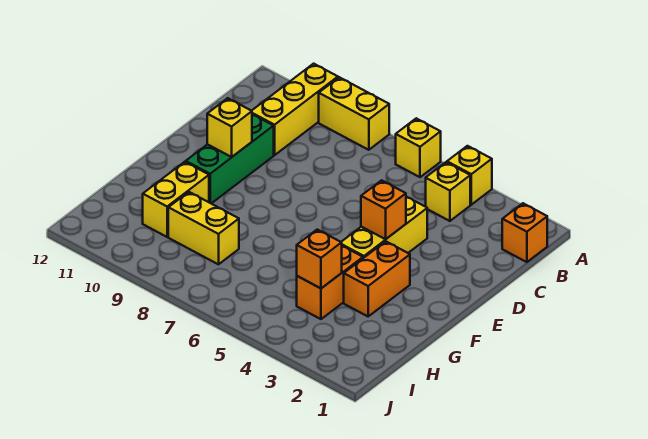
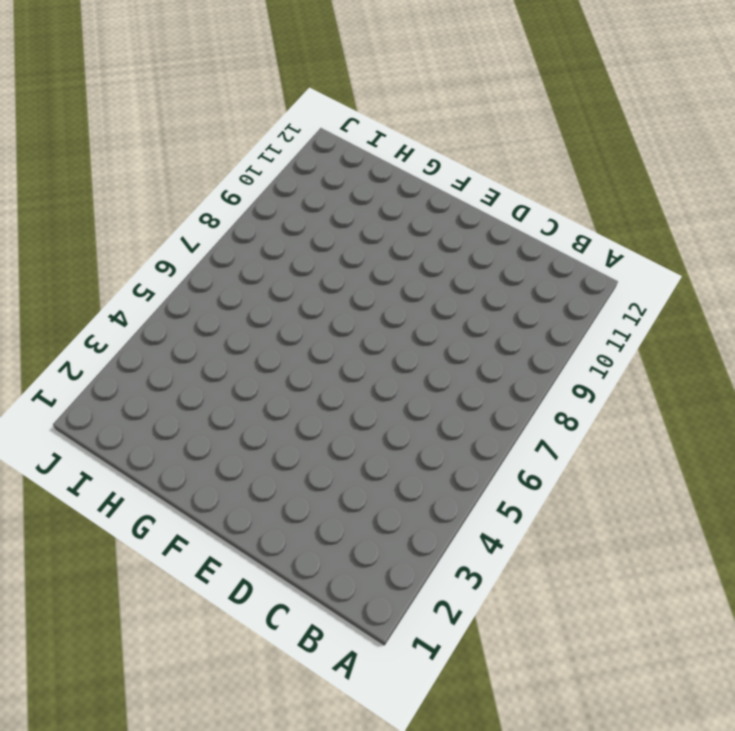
none -> yellow 1x1 brick [447,146,492,205]
none -> yellow 1x1 brick [396,118,441,177]
none -> yellow 1x2 brick [319,77,389,150]

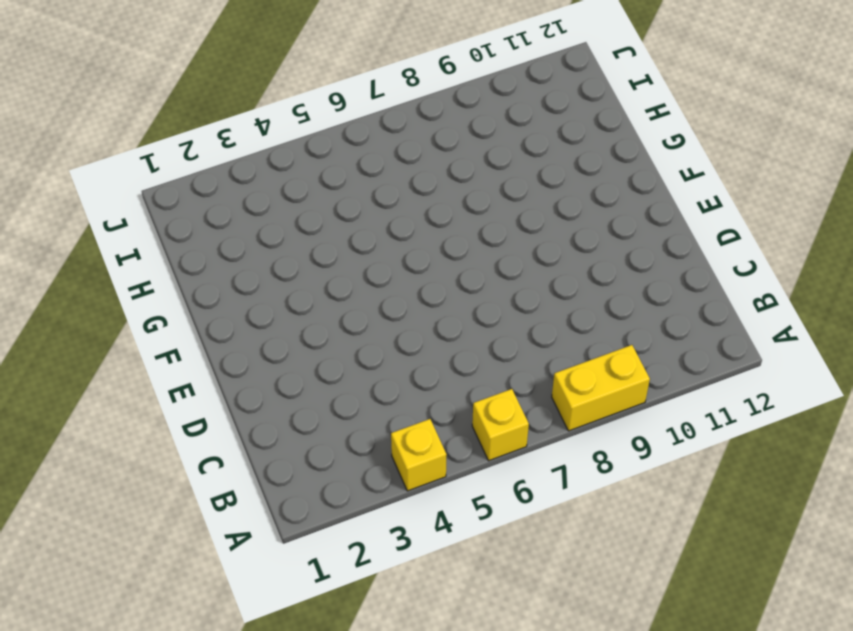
none -> yellow 1x3 brick [252,64,338,155]
none -> orange 1x1 brick [502,203,547,262]
none -> yellow 1x1 brick [426,162,470,221]

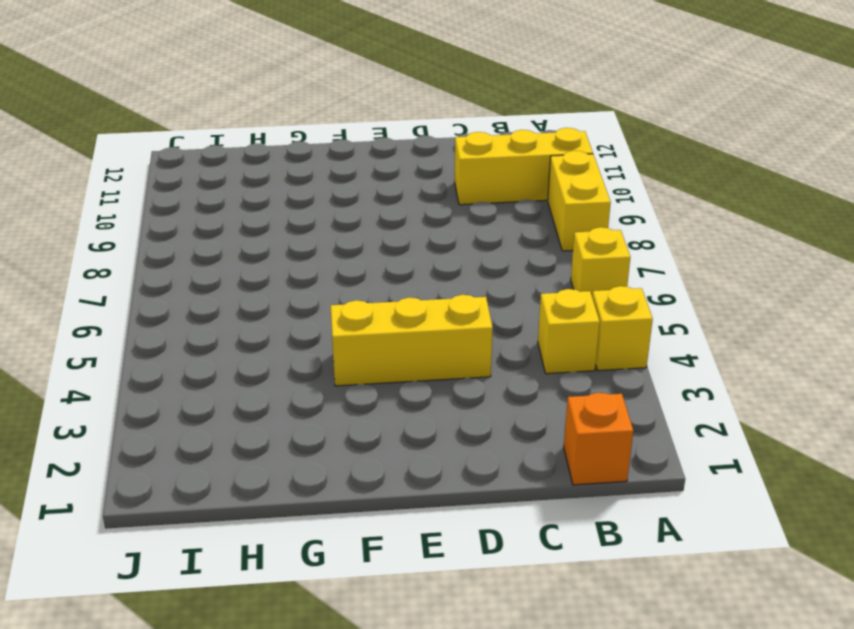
none -> green 1x3 brick [186,114,274,204]
none -> orange 1x2 brick [344,241,410,316]
none -> orange 1x2 brick [297,246,363,319]

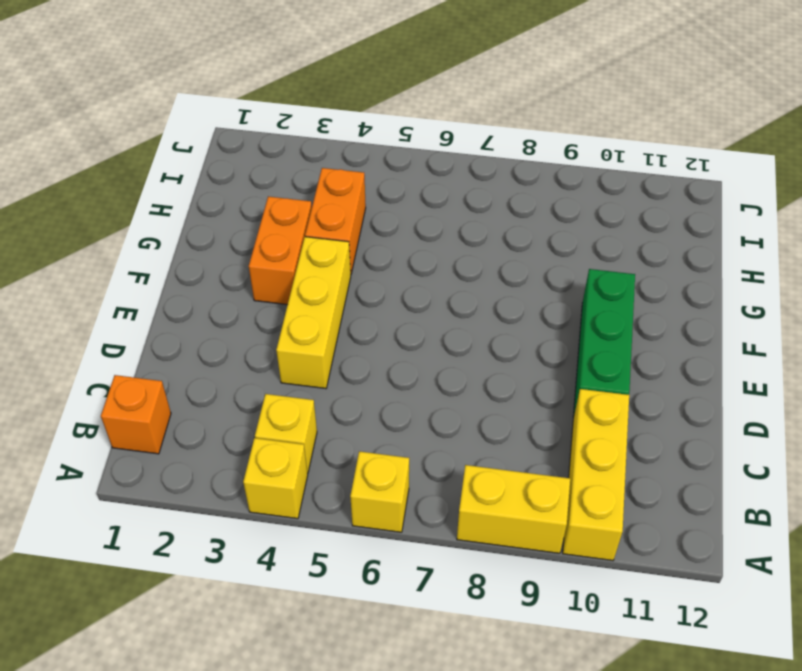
none -> yellow 1x2 brick [143,162,209,237]
none -> yellow 1x2 brick [168,192,239,264]
none -> orange 1x1 brick [361,180,406,239]

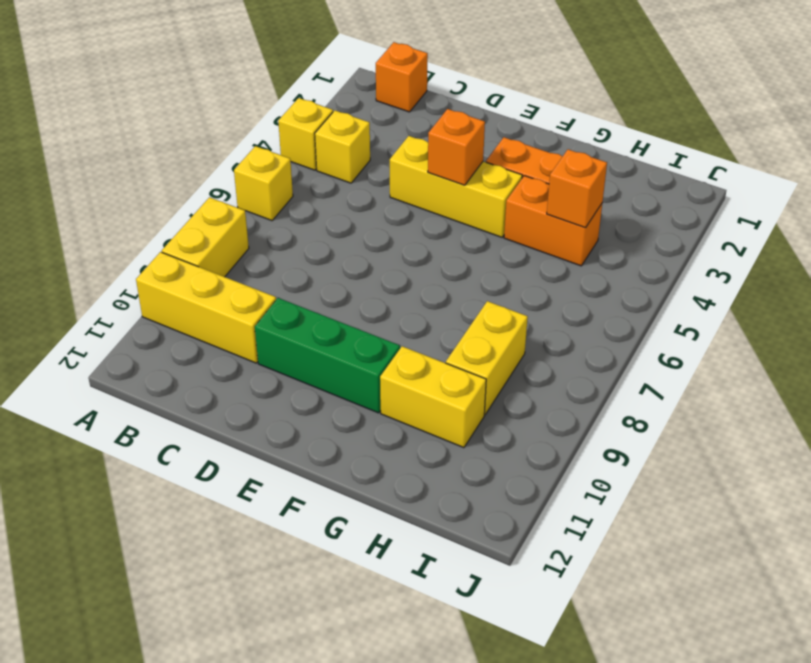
none -> yellow 1x1 brick [207,98,252,157]

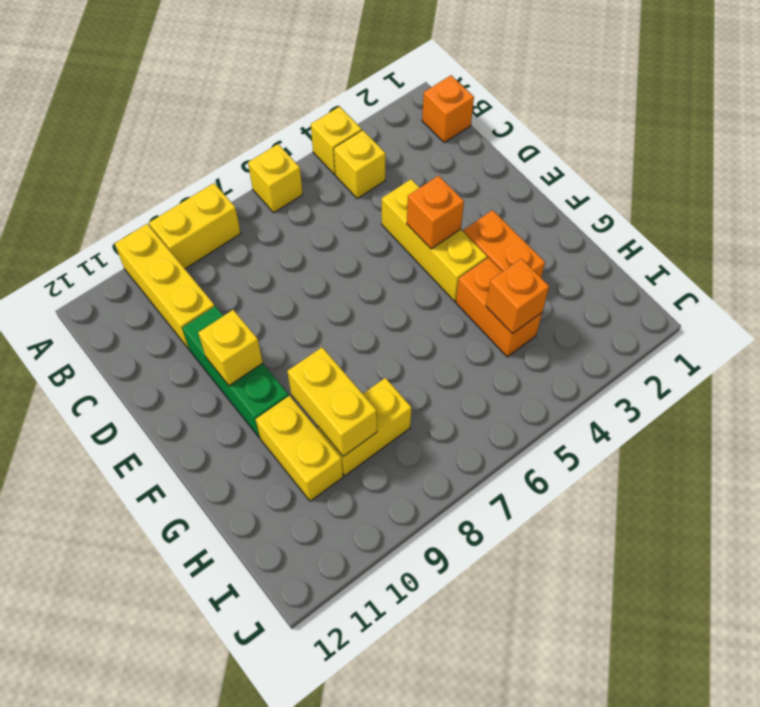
yellow 1x2 brick [287,347,377,456] -> none

